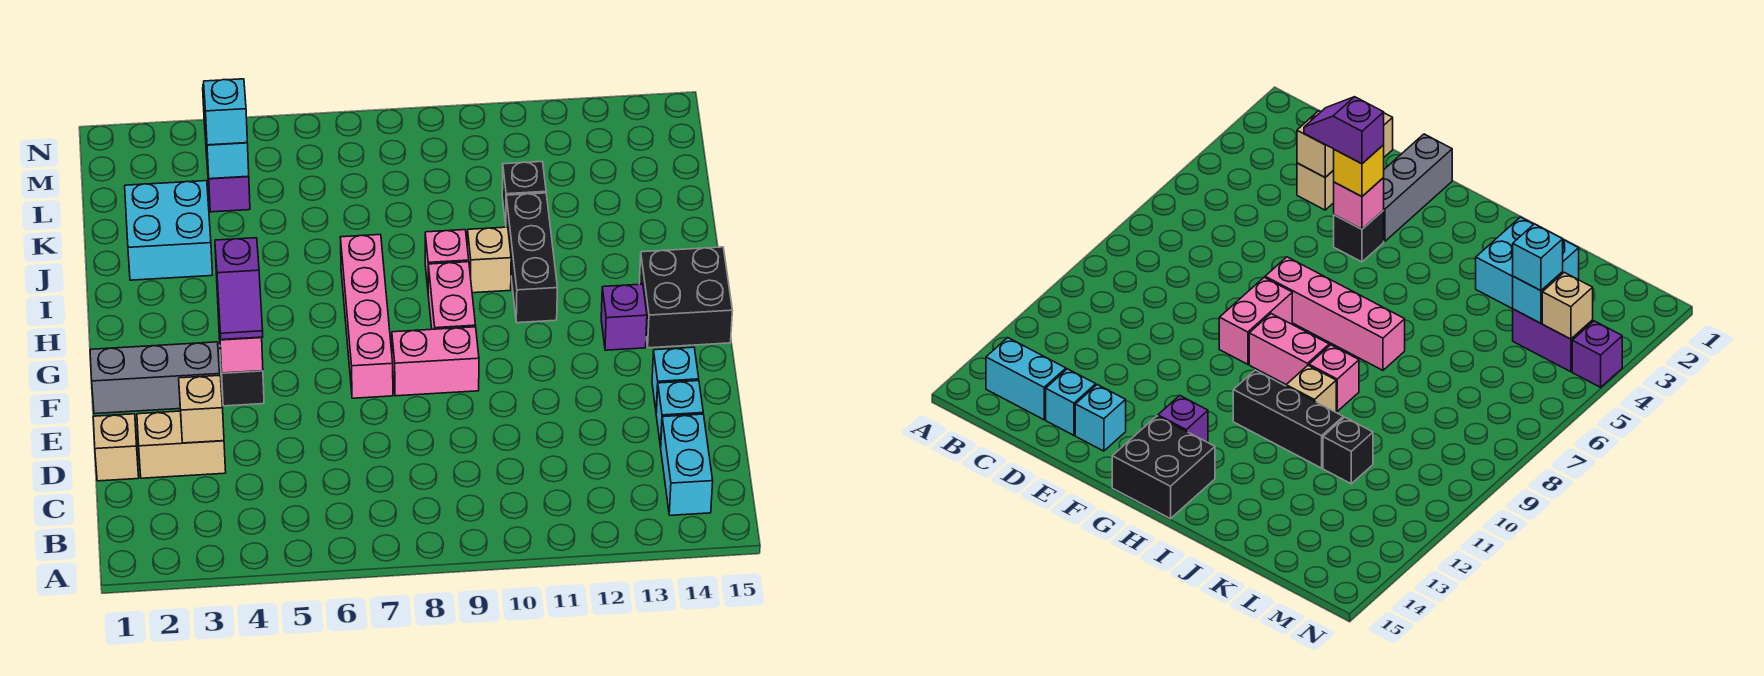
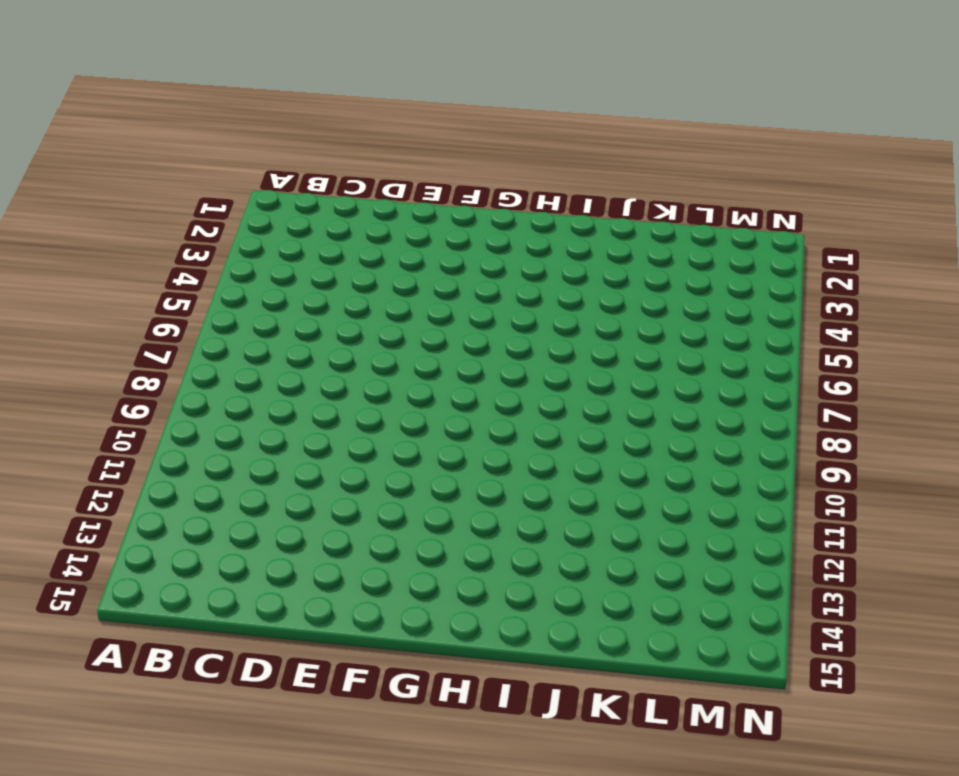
none -> cyan 1x2 brick [661,414,713,515]
none -> tan 1x1 brick [93,414,139,481]
none -> tan 1x2 brick [137,411,226,478]

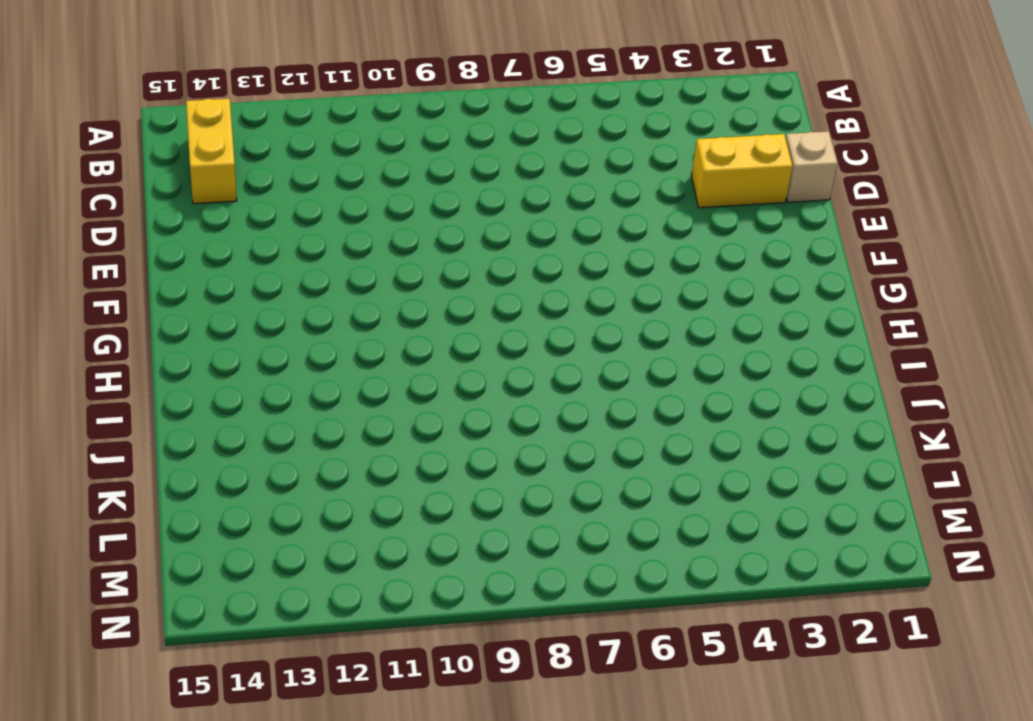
yellow 1x2 brick [186,98,237,204] -> cyan 1x2 brick [661,414,713,515]
yellow 1x2 brick [691,134,793,208] -> tan 1x2 brick [137,411,226,478]
none -> cyan 1x1 brick [656,381,703,447]
none -> cyan 1x1 brick [652,347,699,413]
none -> grey 1x3 brick [90,342,220,414]

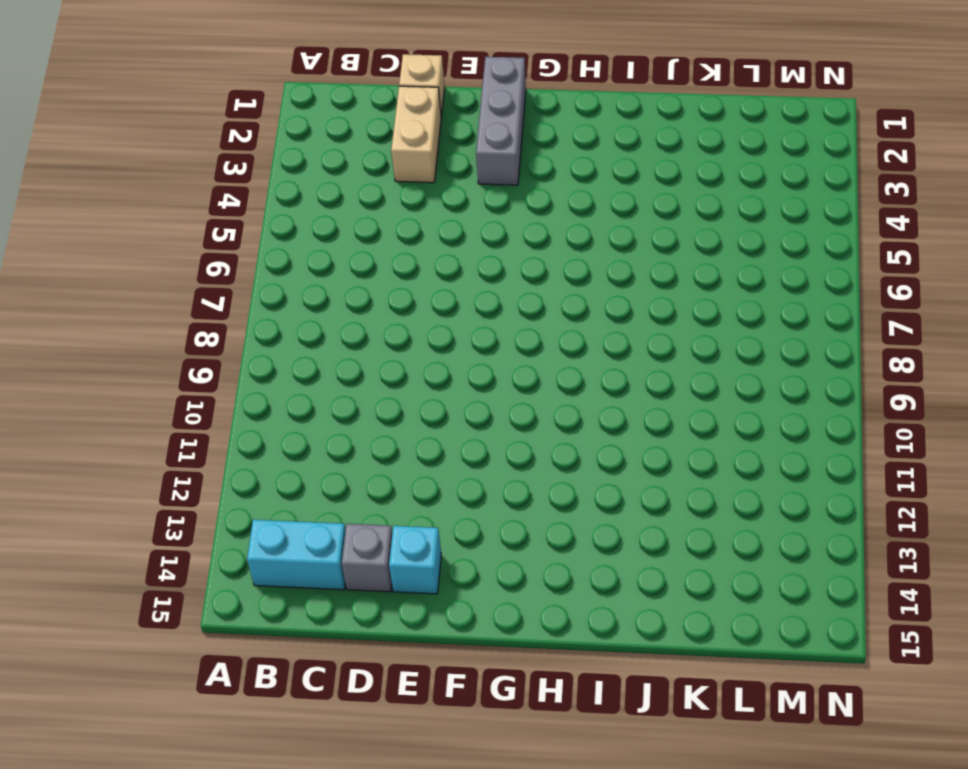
grey 1x1 brick [342,524,392,592] -> cyan 1x1 brick [656,381,703,447]
none -> black 1x1 brick [220,356,264,406]
none -> pink 1x4 brick [340,235,393,398]
none -> pink 1x2 brick [392,327,479,396]

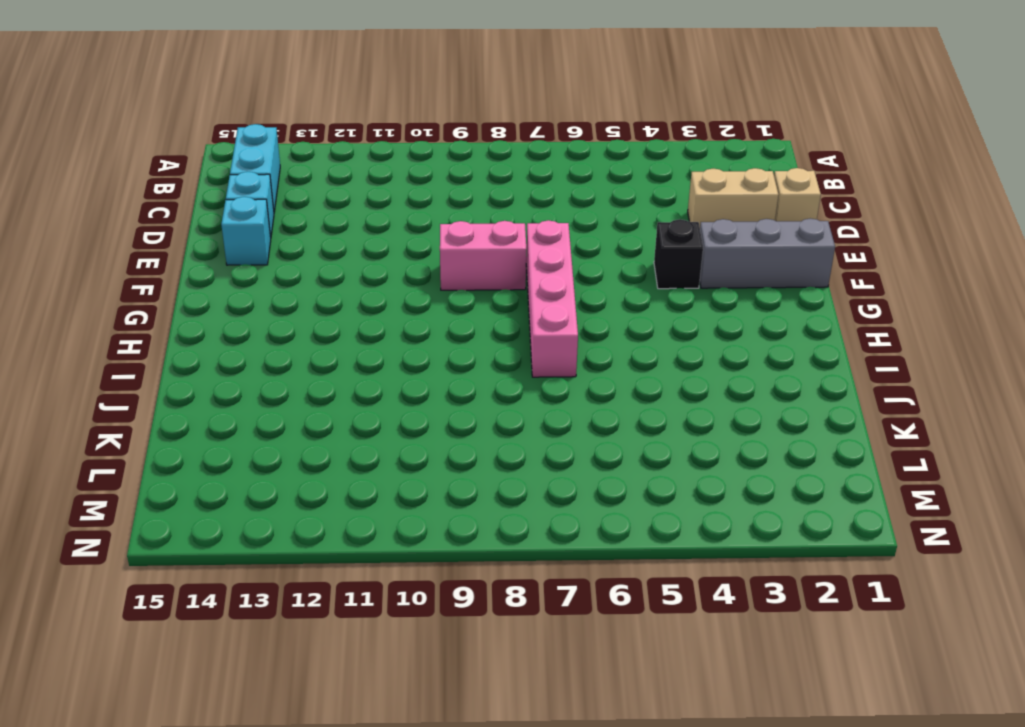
none -> pink 1x2 brick [428,262,476,329]
none -> purple 1x1 brick [601,284,647,350]
none -> black 2x2 brick [639,247,732,348]

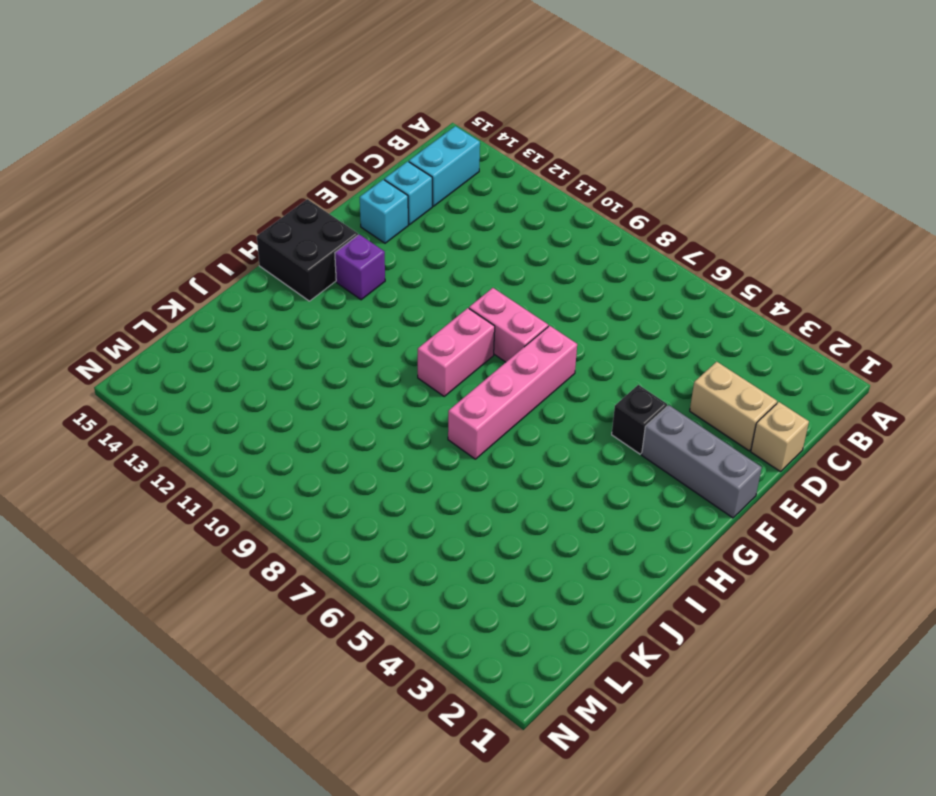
none -> black 1x3 brick [506,193,557,323]
none -> pink 1x1 brick [425,230,469,287]
none -> tan 1x1 brick [467,227,511,293]

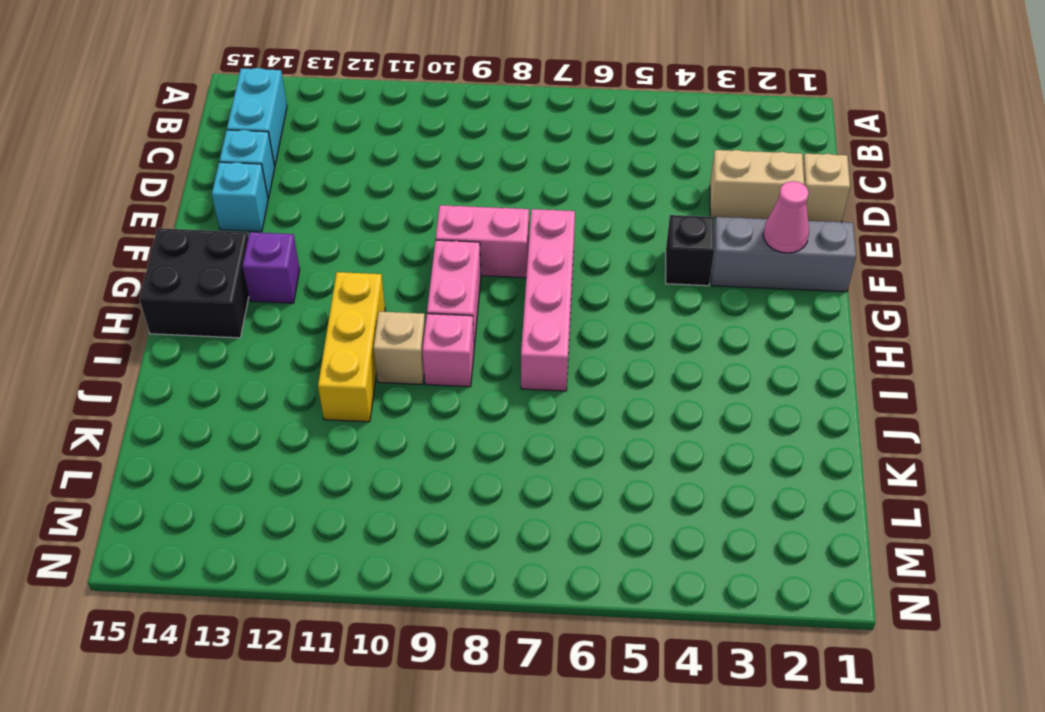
pink 1x1 cone [763,181,809,253] -> none
yellow 1x3 brick [318,272,385,422] -> black 1x3 brick [506,193,557,323]
none -> cyan 2x2 brick [125,181,212,280]
none -> black 1x1 brick [502,162,546,224]
none -> purple 1x2 brick [205,131,250,212]

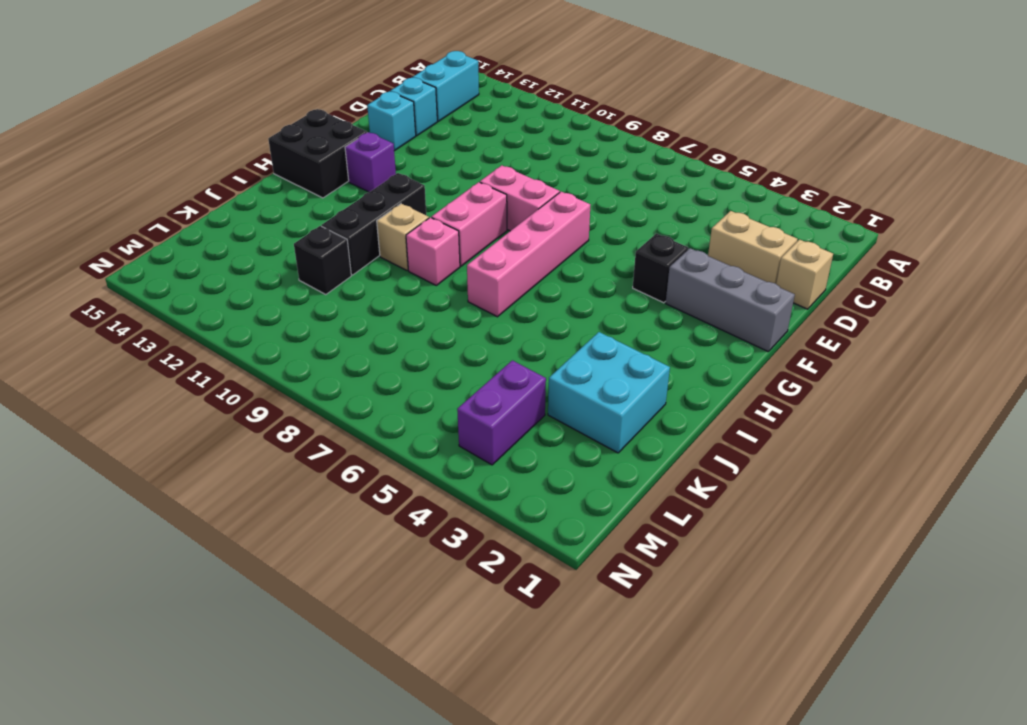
none -> purple 1x1 brick [1572,321,1622,387]
none -> tan 1x1 brick [179,375,224,443]
none -> pink 1x1 brick [218,316,263,373]

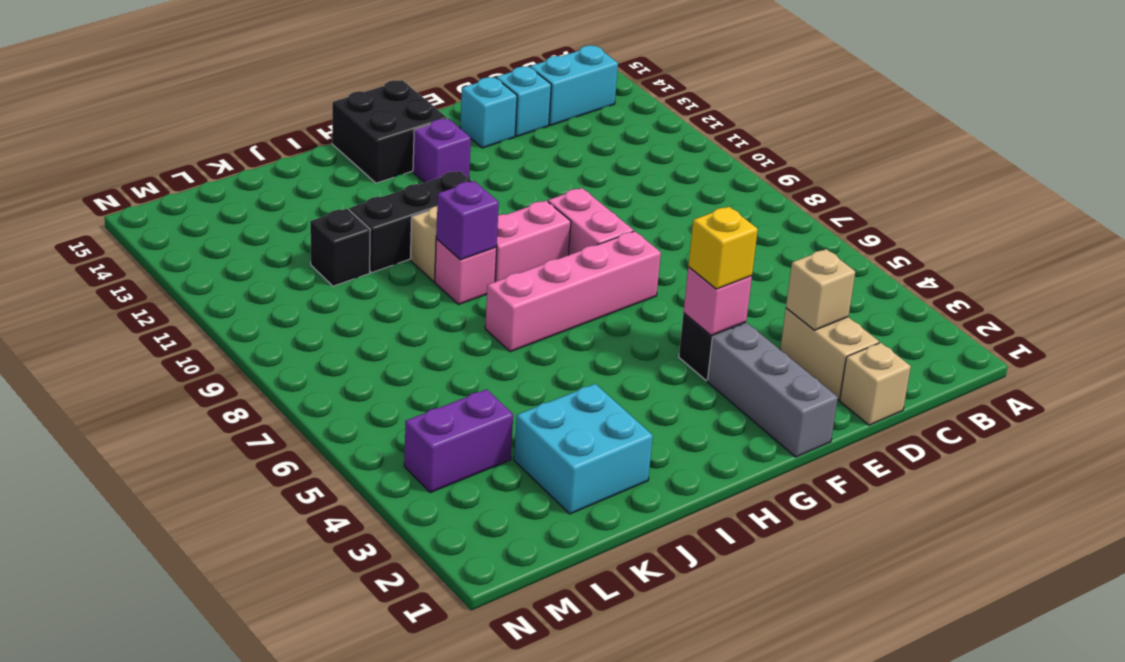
purple 1x1 brick [436,181,499,260] -> purple 1x1 brick moved to [1572,321,1622,387]
none -> cyan 1x1 brick [205,121,249,179]
none -> tan 1x1 brick [1542,272,1593,339]
none -> cyan 1x1 brick [204,79,247,145]

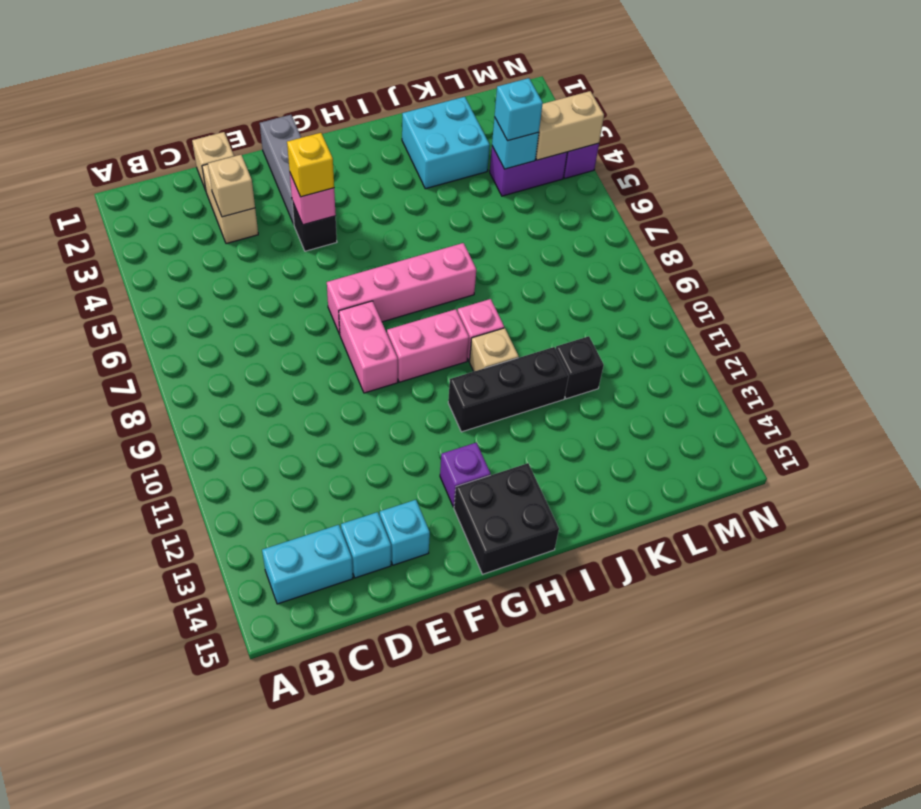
tan 1x2 brick [536,91,604,160] -> tan 1x1 brick [1542,272,1593,339]
none -> purple 1x2 slope [215,238,263,340]

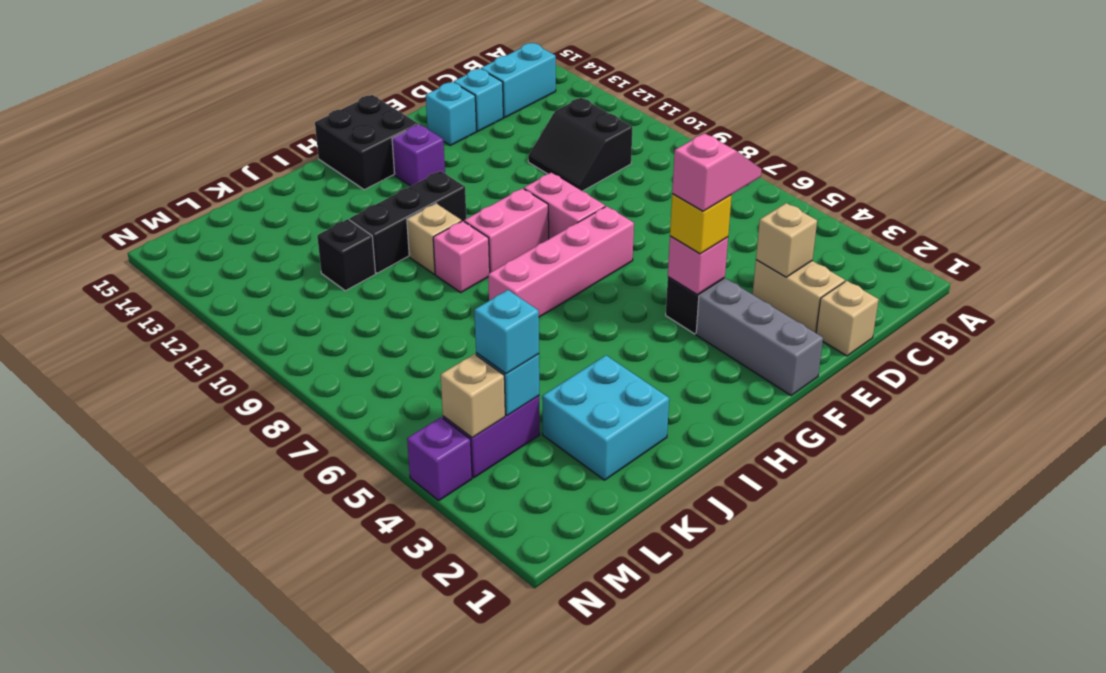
black 2x2 slope [528,98,632,191] -> none
pink 1x2 slope [672,133,762,211] -> purple 1x2 slope [215,238,263,340]

